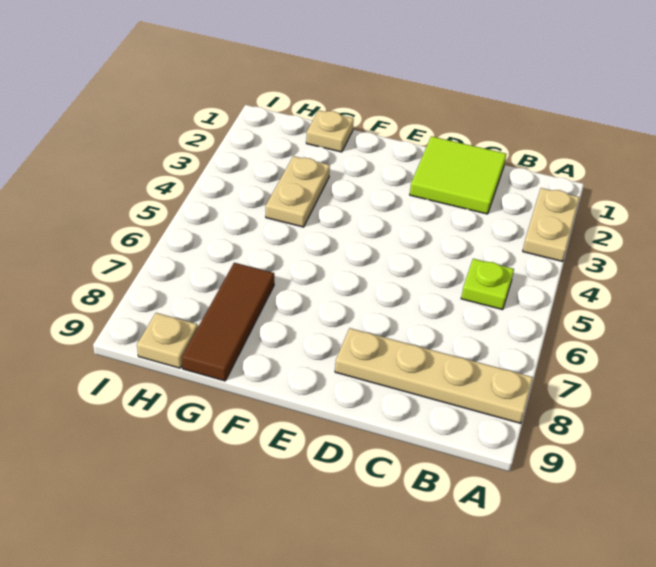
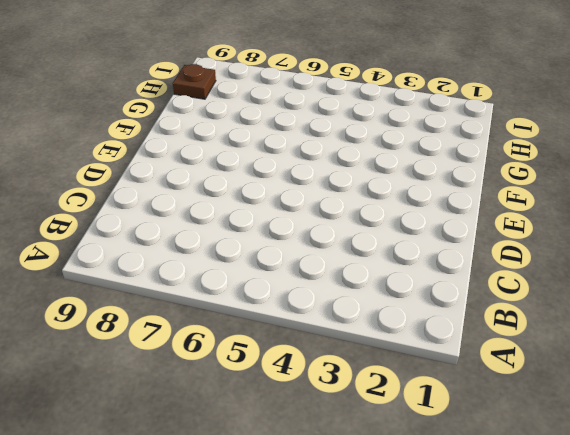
brown 1x1 plate [173,64,216,99] -> tan 1x1 plate [137,313,198,368]
none -> tan 1x2 plate [523,188,579,262]
none -> tan 1x4 plate [335,328,533,423]

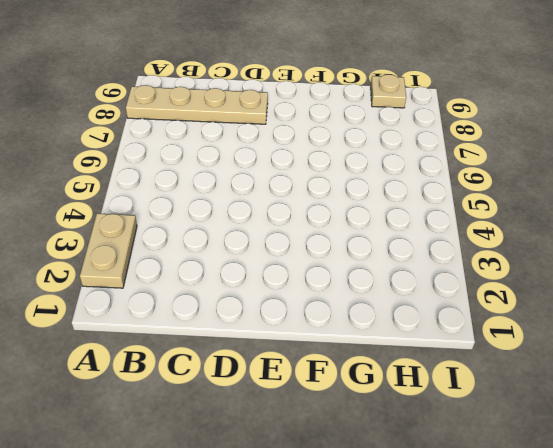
none -> lime 1x1 plate [461,259,514,310]
none -> lime 2x2 tile [410,136,506,214]

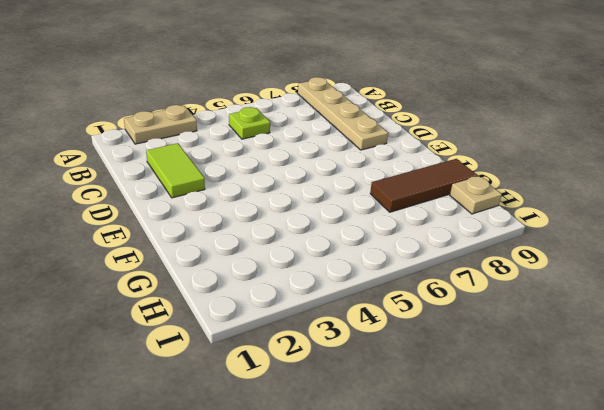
lime 1x2 tile [146,143,205,198] -> lime 2x2 tile [410,136,506,214]
none -> tan 1x1 plate [306,110,354,152]
none -> tan 1x2 plate [266,156,330,227]

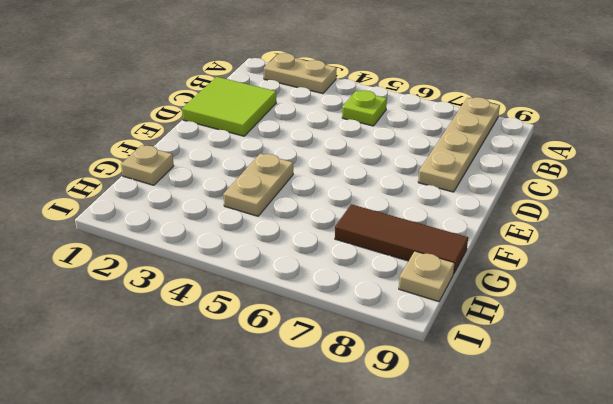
tan 1x2 plate [223,153,293,216] -> tan 1x2 plate turned to [266,156,330,227]

